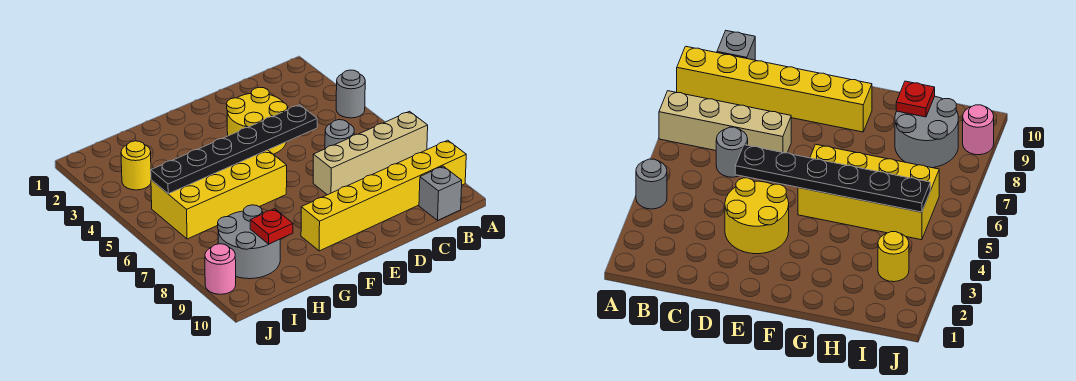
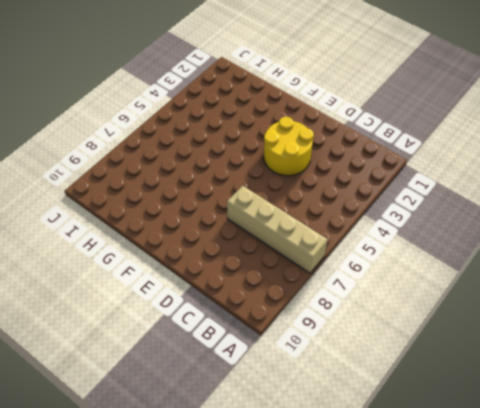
none -> grey 1x1 round brick [336,70,365,118]
none -> yellow 1x6 brick [301,140,466,251]
none -> grey 1x1 brick [419,166,462,220]

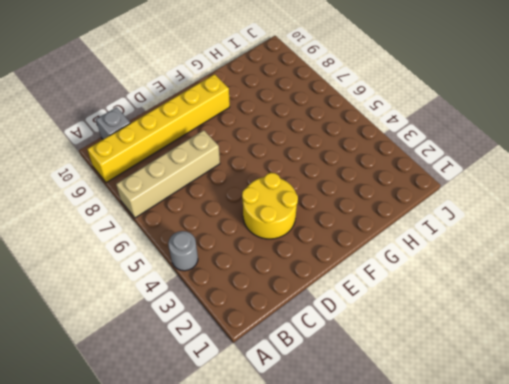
none -> grey 1x1 round brick [325,120,354,149]
none -> yellow 2x4 brick [151,150,287,239]
none -> grey 2x2 round brick [218,205,280,279]

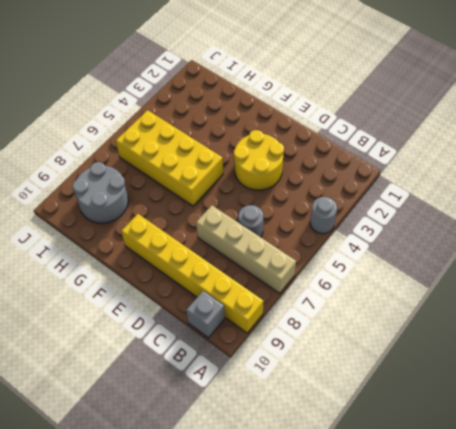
none -> yellow 1x1 round brick [121,141,151,190]
none -> pink 1x1 round brick [205,244,236,294]
none -> black 1x6 plate [151,105,317,194]

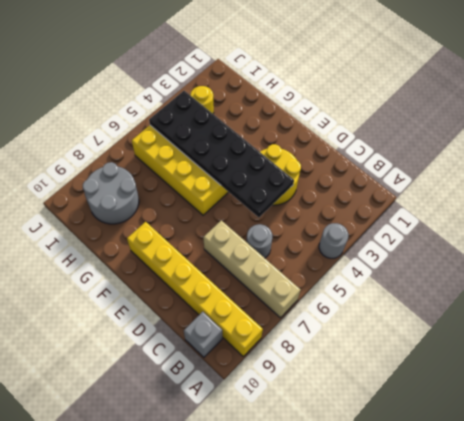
black 2x6 plate [149,91,294,217] -> black 1x6 plate [151,105,317,194]
none -> pink 1x1 round brick [205,244,236,294]
none -> red 1x1 plate [250,209,293,244]

